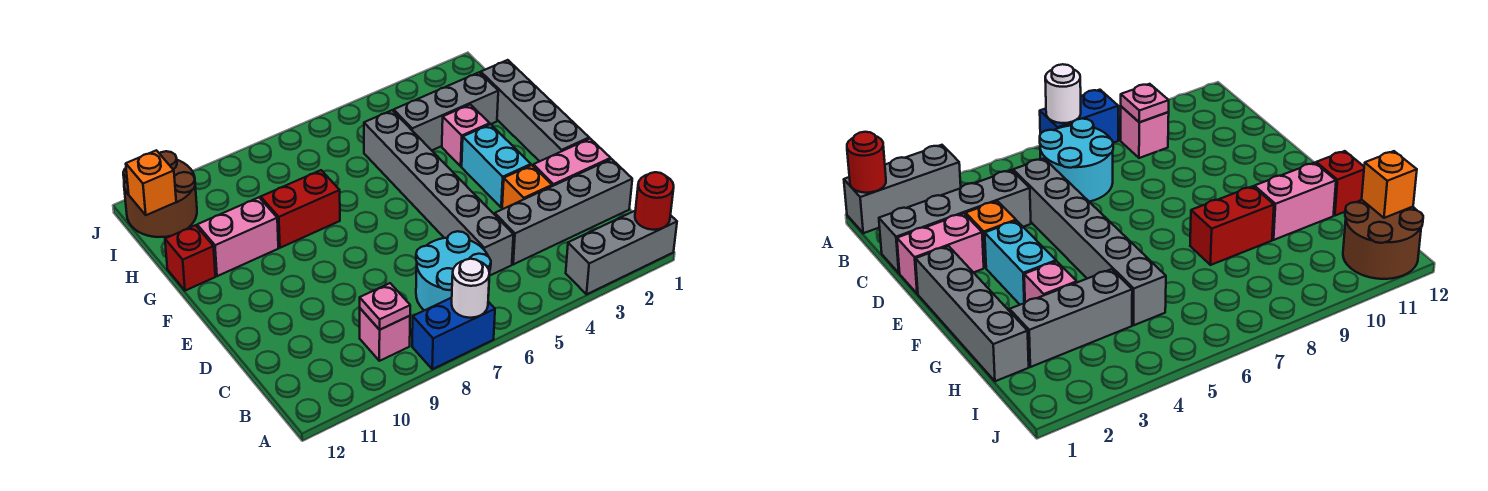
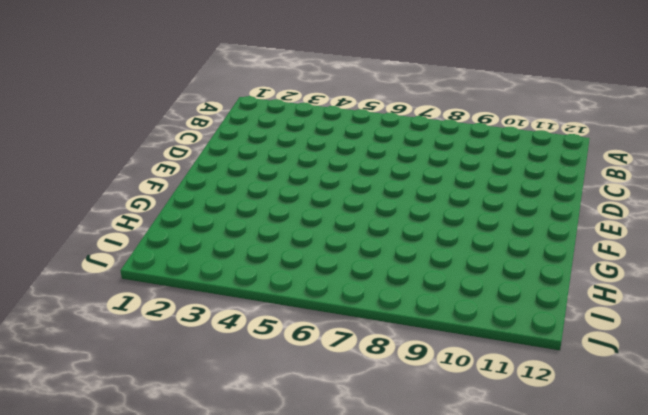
none -> grey 1x3 brick [566,211,677,294]
none -> blue 1x2 brick [412,298,495,369]
none -> cyan 2x2 round brick [416,231,491,310]

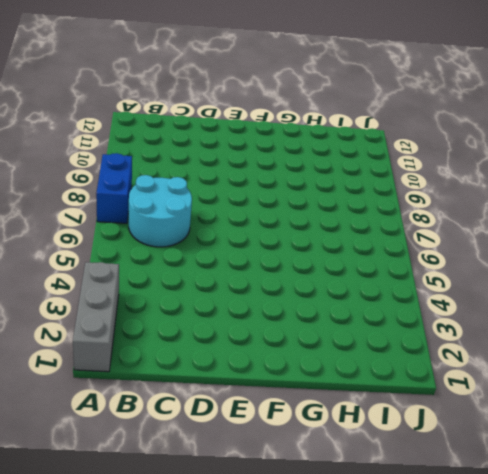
none -> pink 1x1 brick [360,309,410,361]
none -> grey 1x4 brick [495,159,632,264]
none -> grey 1x6 brick [364,110,514,276]

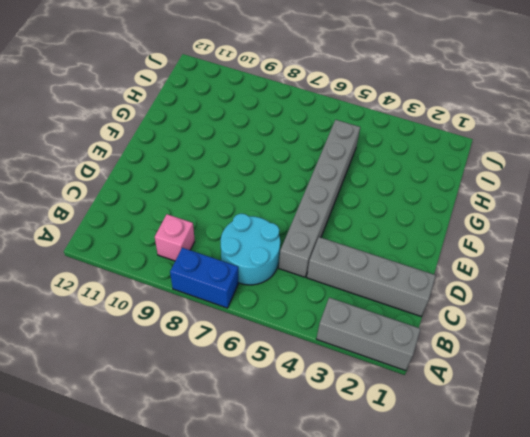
none -> pink 1x2 brick [533,139,611,186]
none -> orange 1x1 brick [502,165,552,209]
none -> grey 1x4 brick [481,60,589,161]

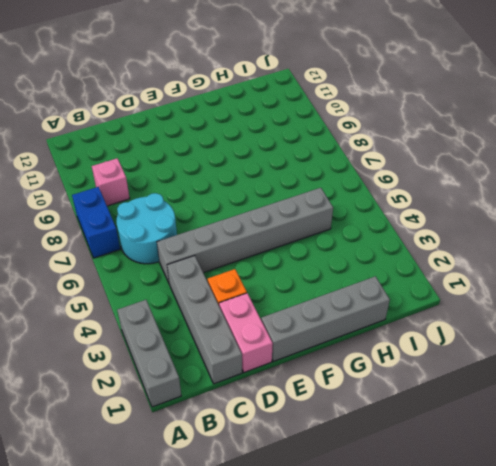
none -> cyan 1x2 brick [462,124,531,208]
none -> pink 1x1 brick [442,104,490,166]
none -> red 1x2 brick [261,170,340,248]

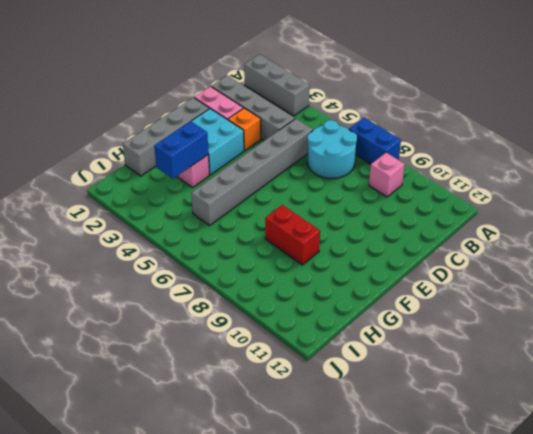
cyan 2x2 brick [191,109,244,175] -> cyan 1x2 brick [462,124,531,208]
blue 1x2 brick [154,121,208,179] -> none
none -> pink 1x2 brick [197,198,278,276]
none -> red 1x1 brick [165,225,215,291]
none -> grey 1x3 brick [394,72,498,150]

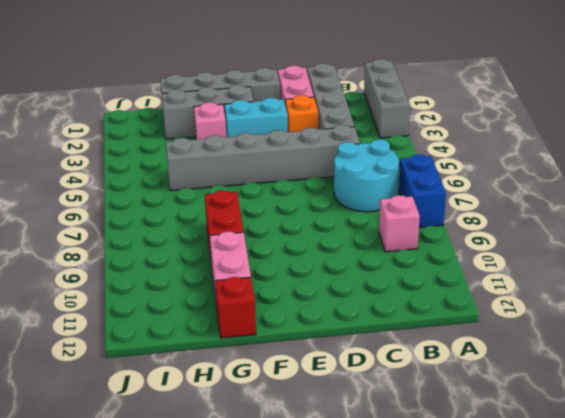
grey 1x3 brick [162,85,253,139] -> grey 1x3 brick turned to [394,72,498,150]
none -> brown 2x2 round brick [123,151,197,237]
none -> red 1x1 round brick [635,172,674,230]
none -> white 1x1 round brick [452,259,489,318]

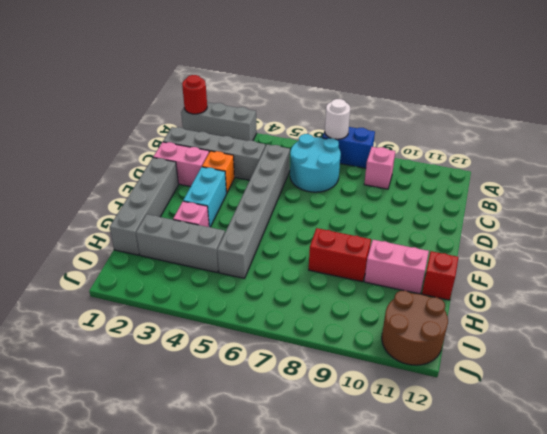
none -> pink 1x1 plate [360,283,410,330]
none -> orange 1x1 brick [126,150,176,215]

